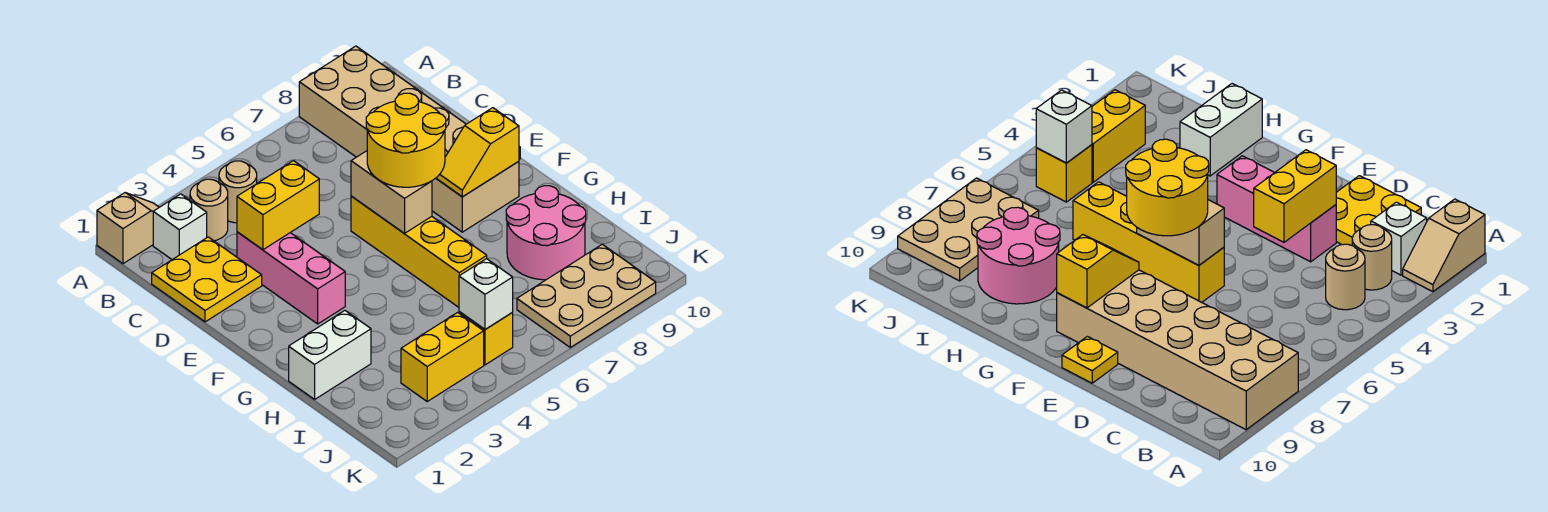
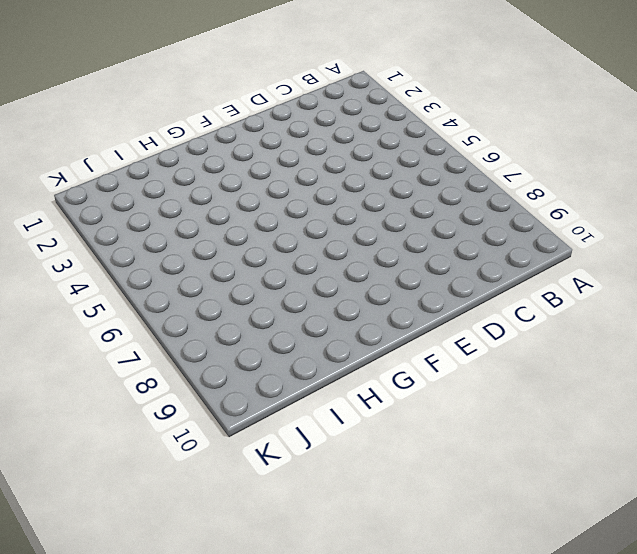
none -> tan 1x2 slope [97,193,159,264]
none -> tan 2x6 brick [299,46,519,232]
none -> white 1x1 brick [153,194,207,260]

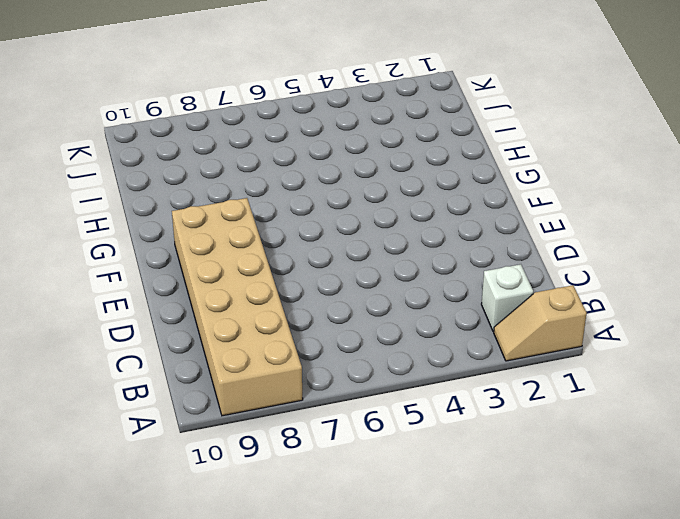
none -> tan 1x1 round brick [190,179,228,241]
none -> tan 1x1 round brick [219,161,257,223]
none -> yellow 2x2 plate [152,237,262,322]

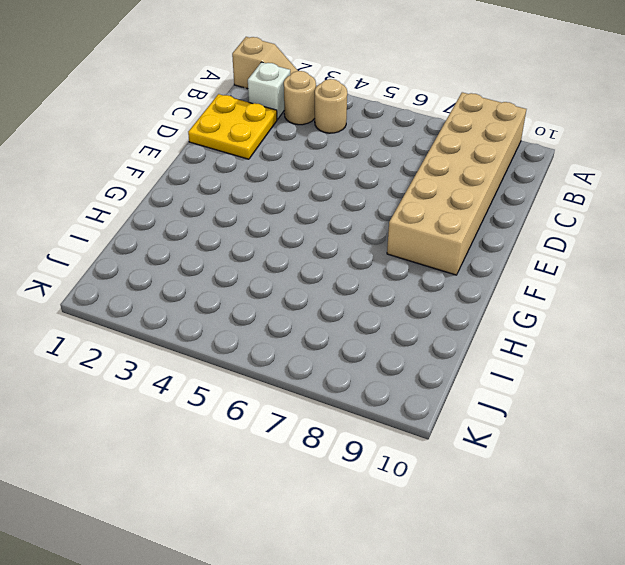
none -> pink 1x3 brick [237,232,345,324]
none -> yellow 1x4 brick [351,196,487,307]
none -> yellow 1x1 plate [1062,336,1118,383]

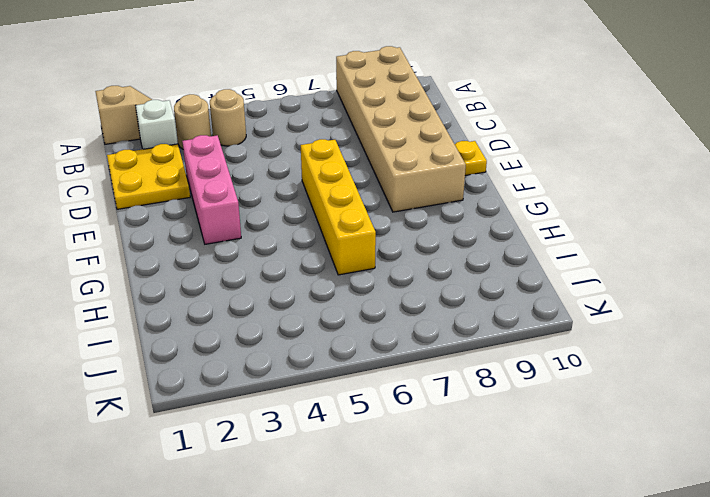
none -> white 1x2 brick [289,311,371,399]
none -> pink 2x2 round brick [506,186,586,280]
none -> yellow 1x2 brick [401,313,484,401]

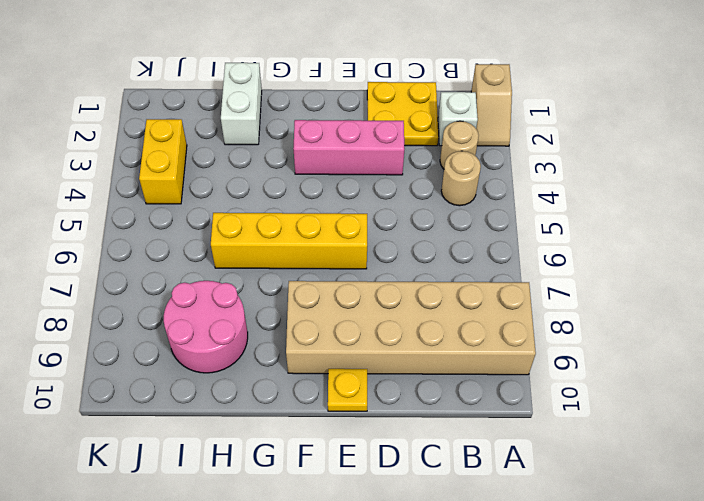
none -> yellow 1x1 brick [459,312,513,365]
none -> tan 2x3 plate [517,244,656,347]
none -> yellow 1x2 brick [237,161,319,250]

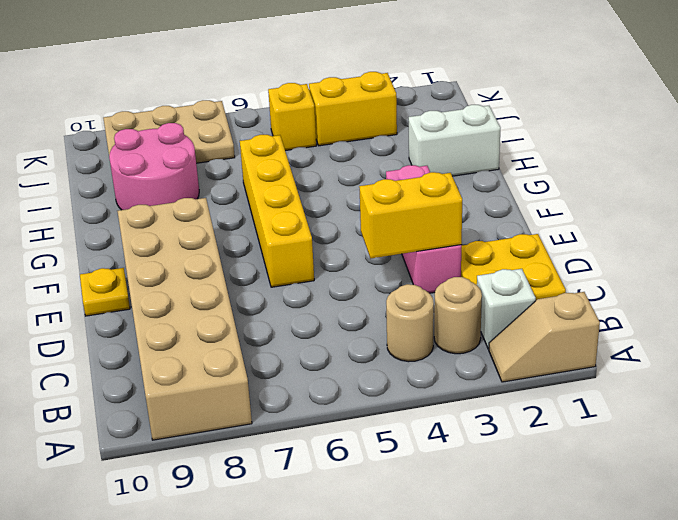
none -> tan 1x2 brick [351,151,432,233]
none -> yellow 1x2 slope [436,108,519,197]
none -> white 1x1 brick [459,259,513,329]

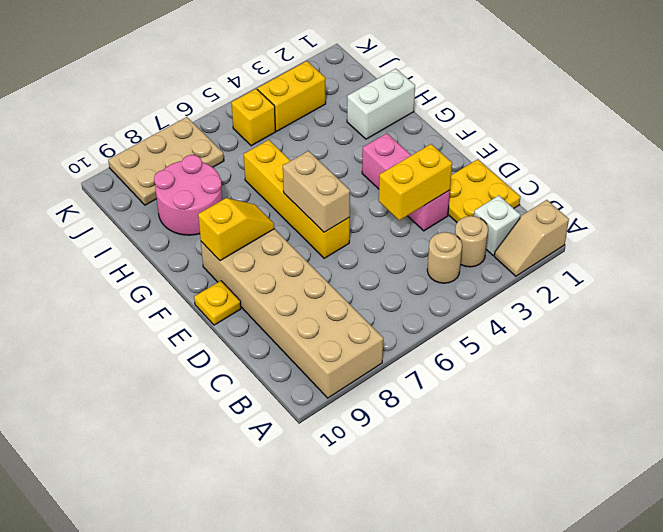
none -> white 1x1 brick [459,259,513,329]
none -> yellow 2x2 round brick [366,93,446,187]

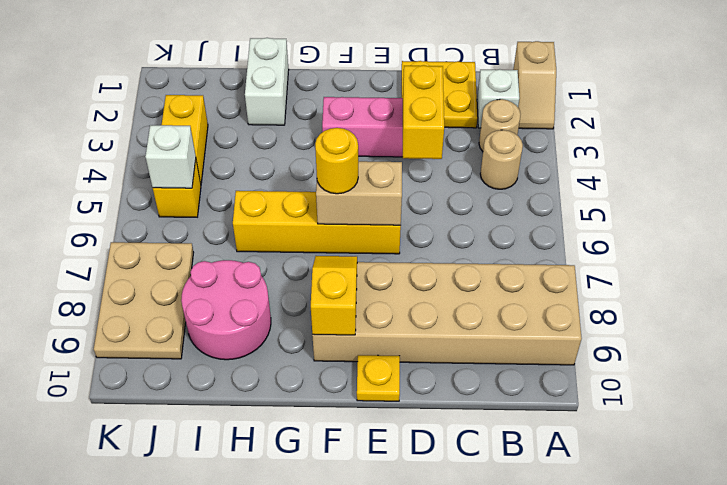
yellow 1x1 round brick [315,128,358,194] -> yellow 2x2 round brick [366,93,446,187]

